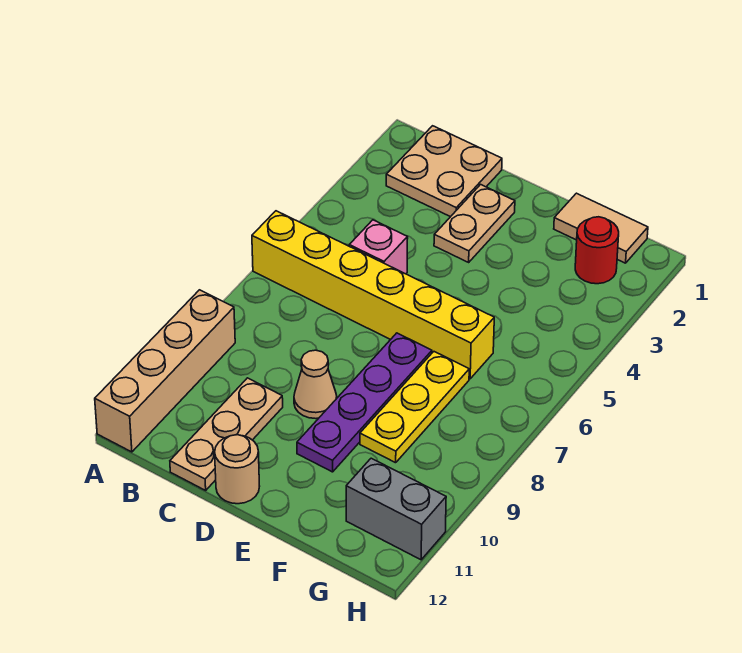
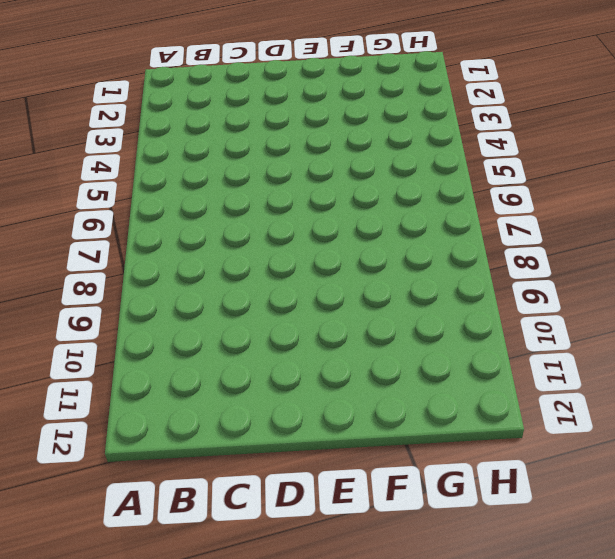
none -> yellow 1x6 brick [252,211,494,379]
none -> tan 1x4 brick [95,290,235,452]
none -> tan 2x2 plate [386,126,502,217]

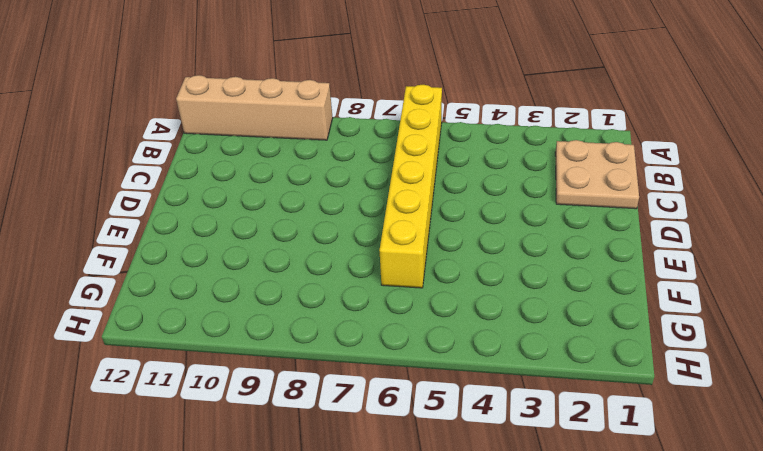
none -> pink 1x1 brick [349,220,408,274]
none -> tan 1x3 plate [170,378,283,490]
none -> tan 1x2 plate [434,184,515,262]

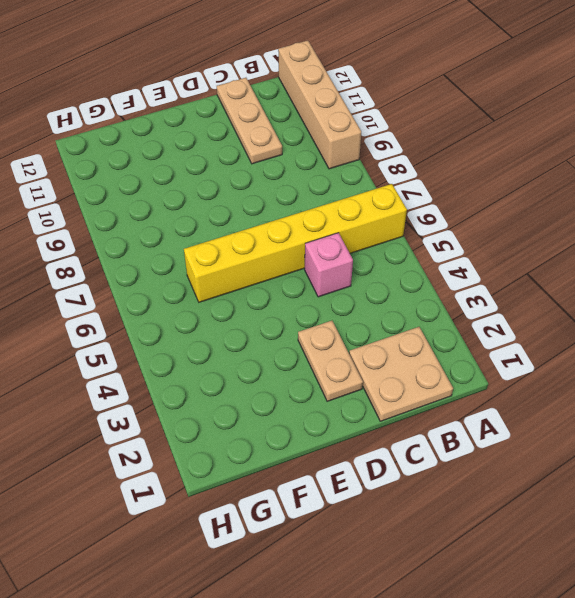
none -> tan 1x1 cone [294,350,337,419]
none -> tan 1x1 round brick [215,435,260,504]
none -> purple 1x4 plate [297,333,432,472]

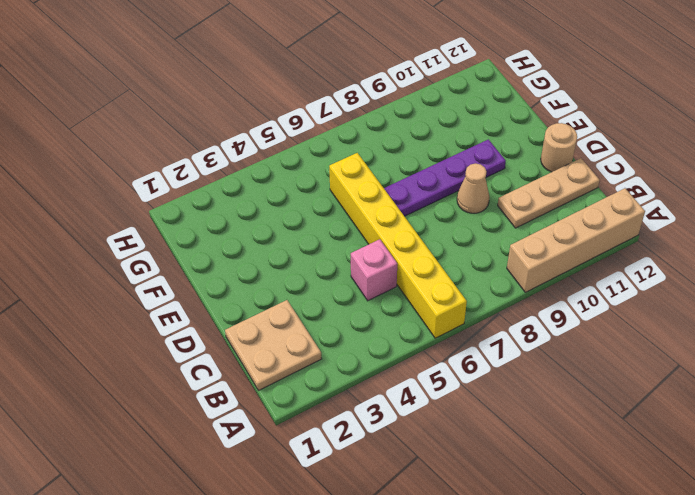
none -> tan 1x2 plate [434,184,515,262]
none -> tan 1x2 tile [554,193,648,263]
none -> yellow 1x3 plate [360,352,469,463]

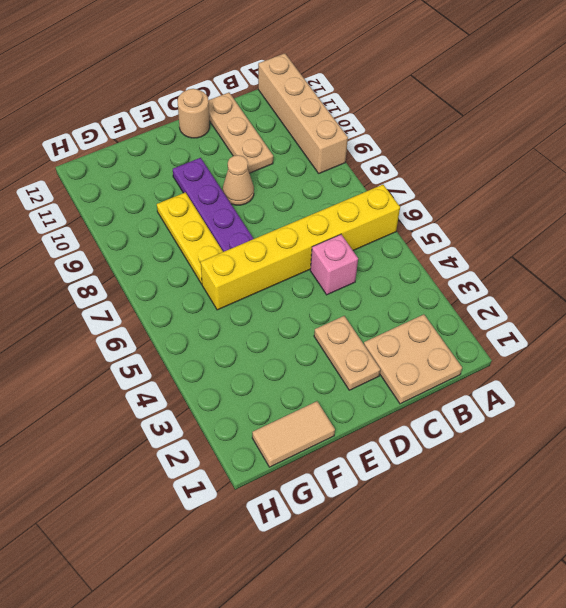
none -> red 1x1 round brick [575,217,619,284]
none -> grey 1x2 brick [346,458,446,560]

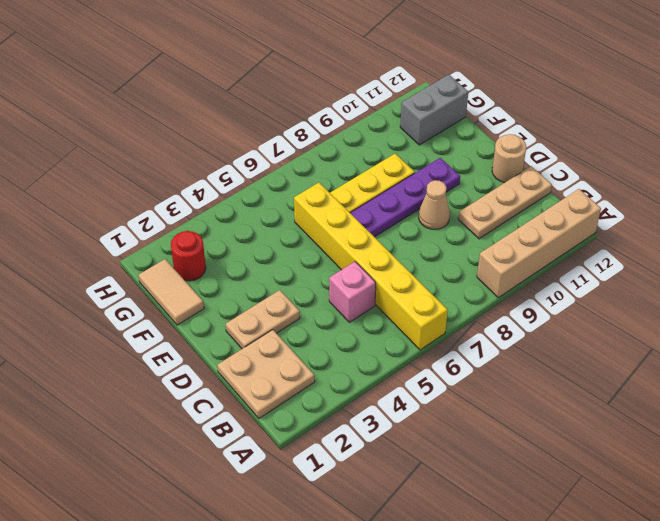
grey 1x2 brick [400,75,468,145] -> grey 1x2 brick turned to [346,458,446,560]

